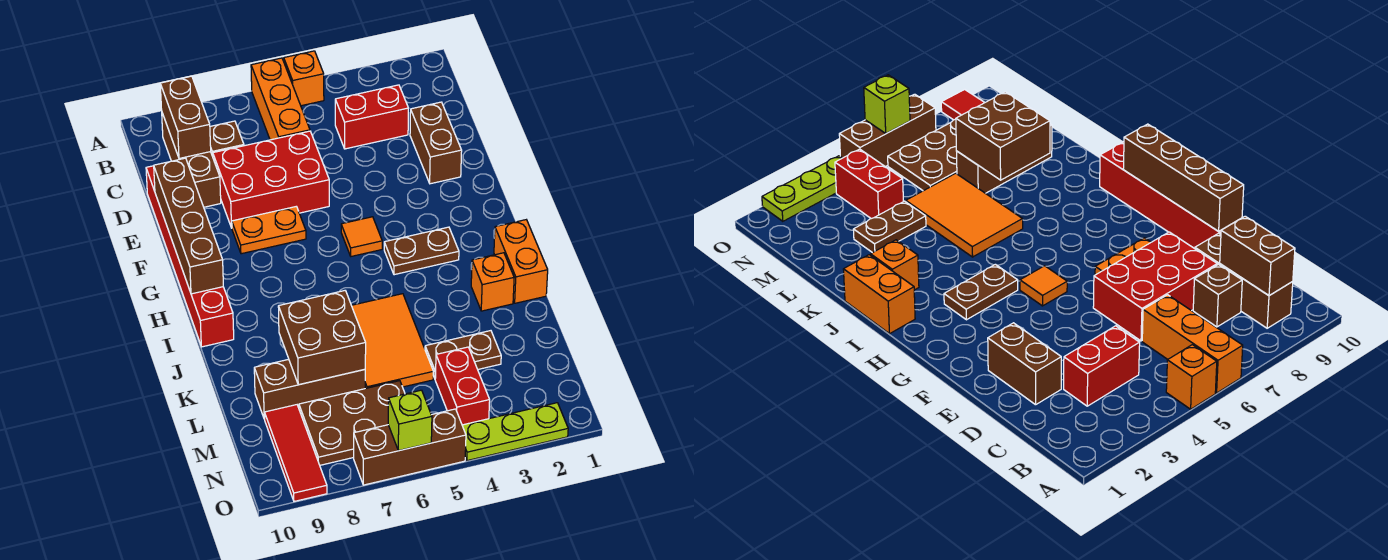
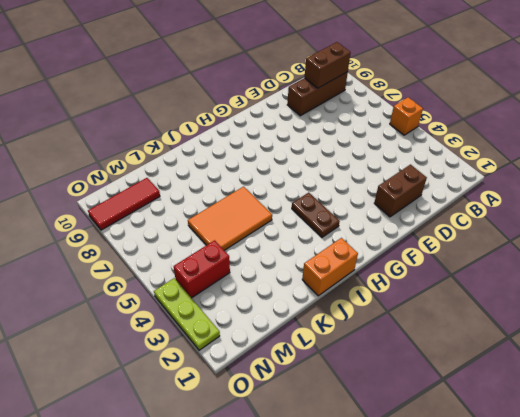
none -> orange 1x3 brick [251,58,310,140]
none -> red 1x2 brick [335,85,409,149]
none -> brown 1x1 brick [210,121,244,157]

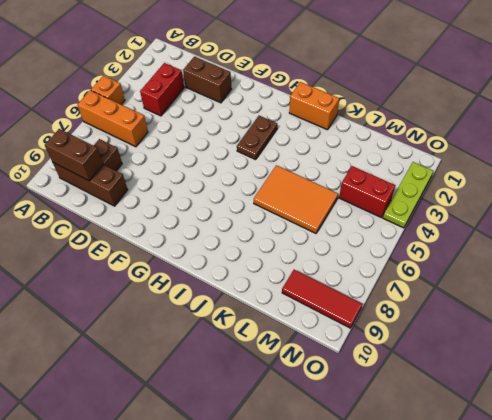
none -> red 2x3 brick [213,131,329,228]
none -> red 1x6 brick [146,166,234,347]
none -> orange 1x2 plate [232,206,306,254]

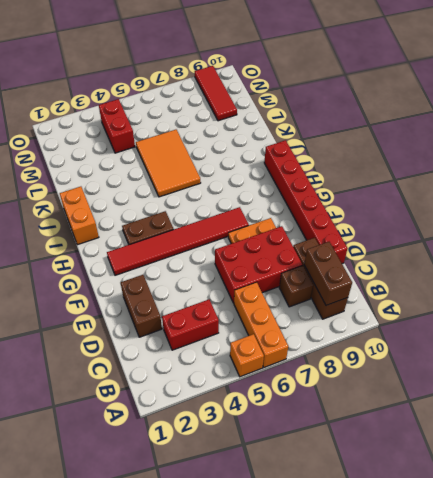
red 1x6 tile [107,207,249,275] -> orange 1x1 tile [341,217,382,256]
none -> orange 1x1 brick [471,253,514,311]
none -> brown 1x2 plate [425,331,501,378]
none -> brown 1x3 brick [254,359,365,419]

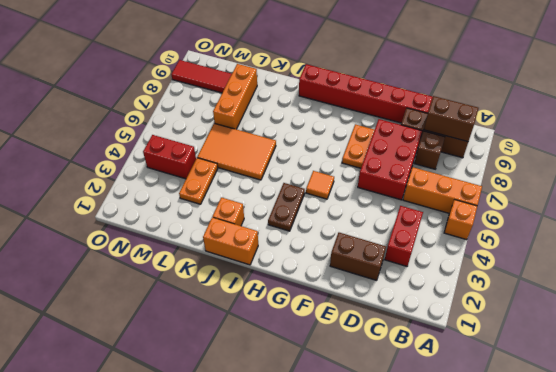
orange 1x2 plate [179,158,218,204] -> brown 1x2 plate [425,331,501,378]
orange 1x3 brick [213,64,257,129] -> brown 1x3 brick [254,359,365,419]
none -> brown 2x3 plate [299,381,405,465]
none -> lime 1x3 plate [462,403,568,461]
none -> brown 1x3 brick [354,409,466,485]

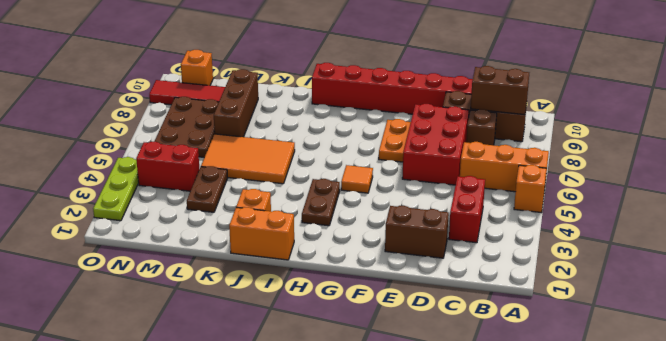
orange 1x1 brick [181,50,213,86] -> none
none -> brown 1x3 brick [354,409,466,485]
none -> brown 1x4 brick [154,158,223,294]
none -> brown 2x2 brick [278,291,366,385]

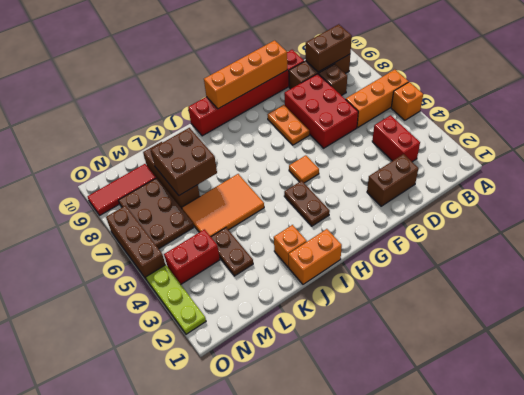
orange 1x4 brick [204,40,287,109] -> brown 1x4 brick [154,158,223,294]
none -> lime 1x1 brick [388,390,432,451]

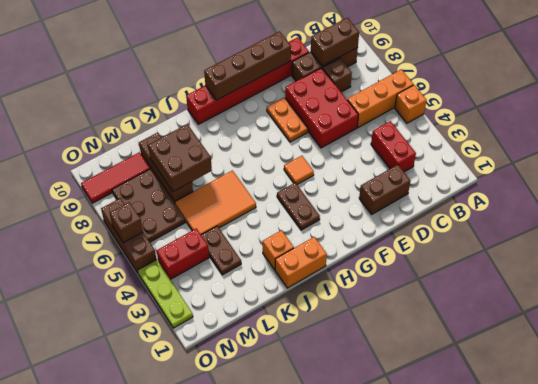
brown 1x1 brick [110,202,143,243] -> lime 1x1 brick [388,390,432,451]

